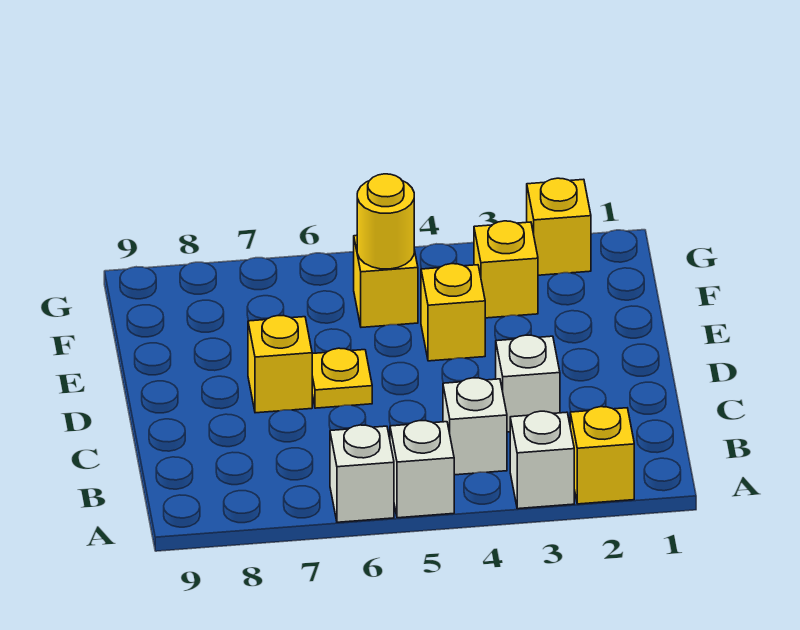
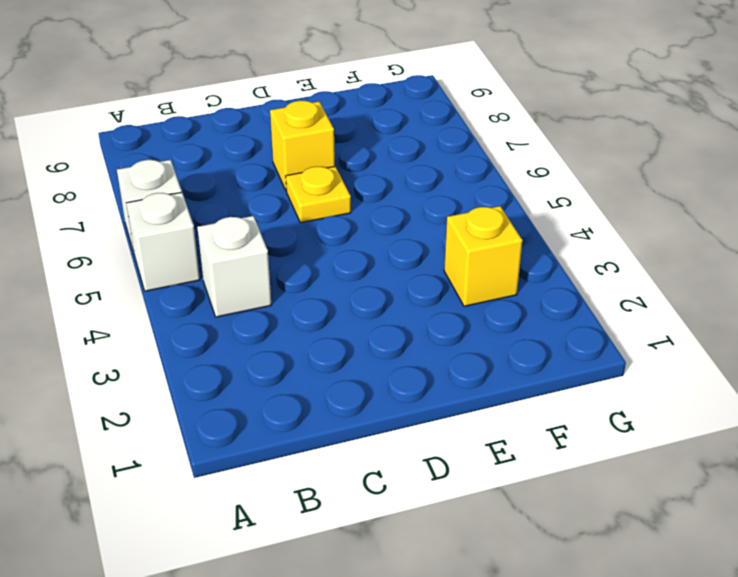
none -> yellow 1x1 brick [570,407,634,504]
none -> white 1x1 brick [510,411,574,509]
none -> white 1x1 brick [496,335,560,432]

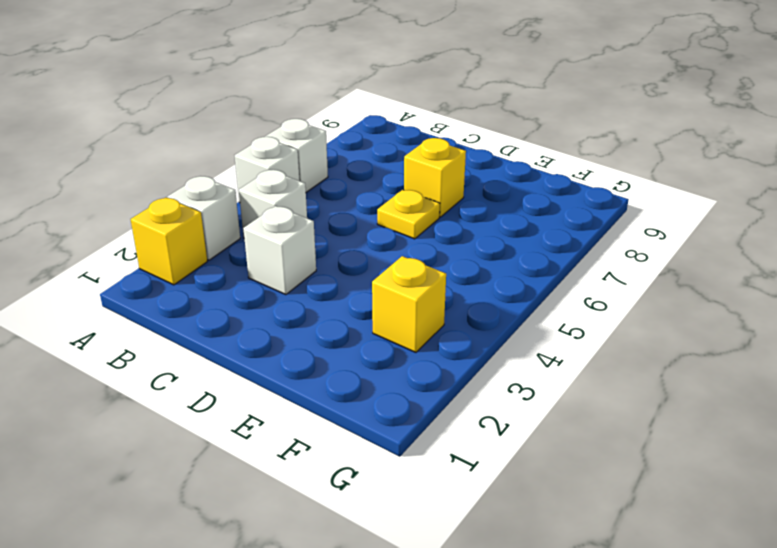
none -> yellow 1x1 brick [421,264,485,361]
none -> yellow 1x1 brick [354,235,418,327]
none -> yellow 1x1 brick [527,178,591,275]

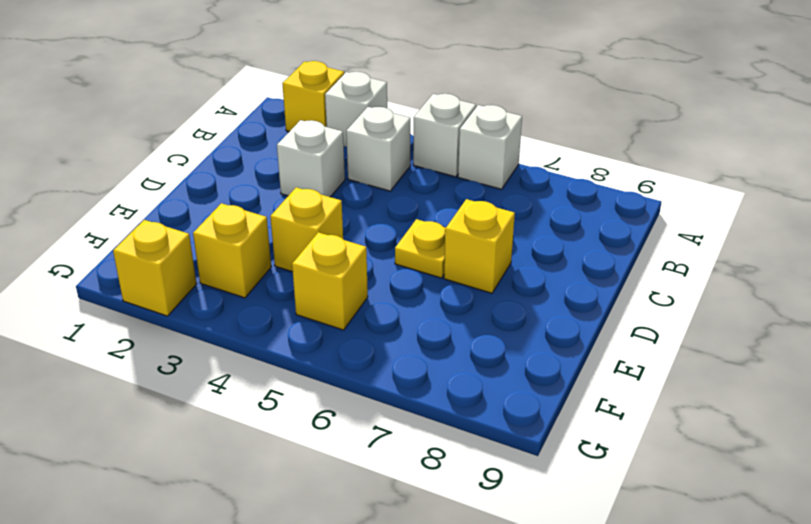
none -> yellow 1x1 round brick [357,174,414,269]

